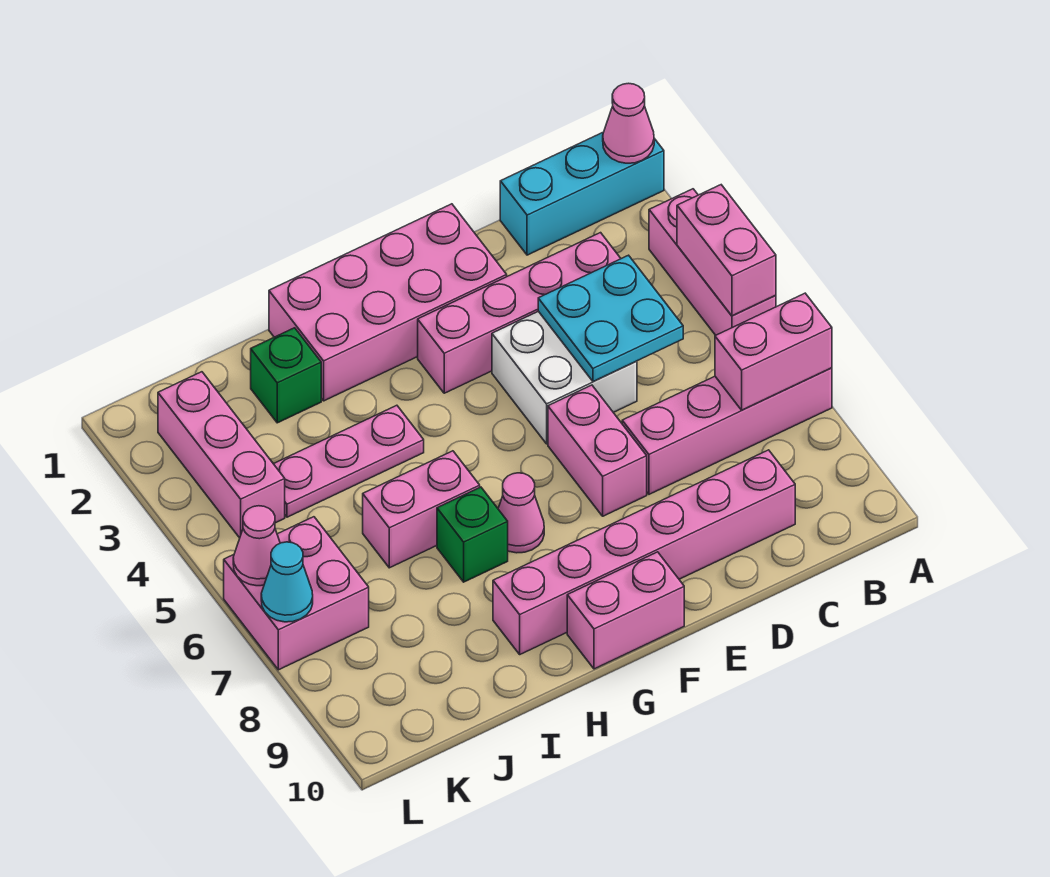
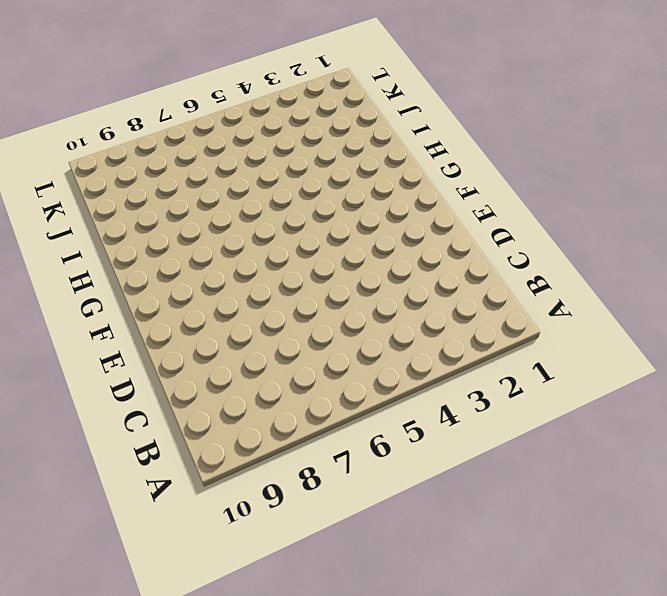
none -> cyan 1x3 brick [500,132,664,255]
none -> pink 1x3 brick [649,189,776,335]
none -> pink 1x4 brick [622,368,832,494]

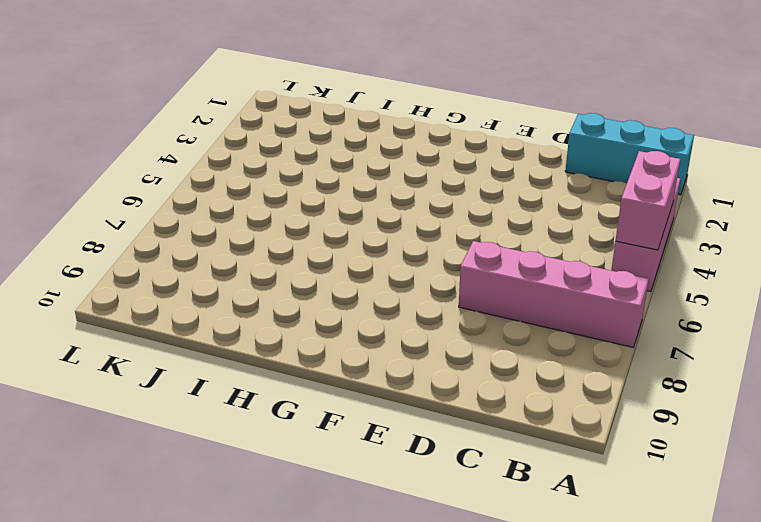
none -> pink 1x4 brick [418,233,621,393]
none -> pink 1x6 brick [493,450,795,654]
none -> white 2x2 brick [492,311,637,444]

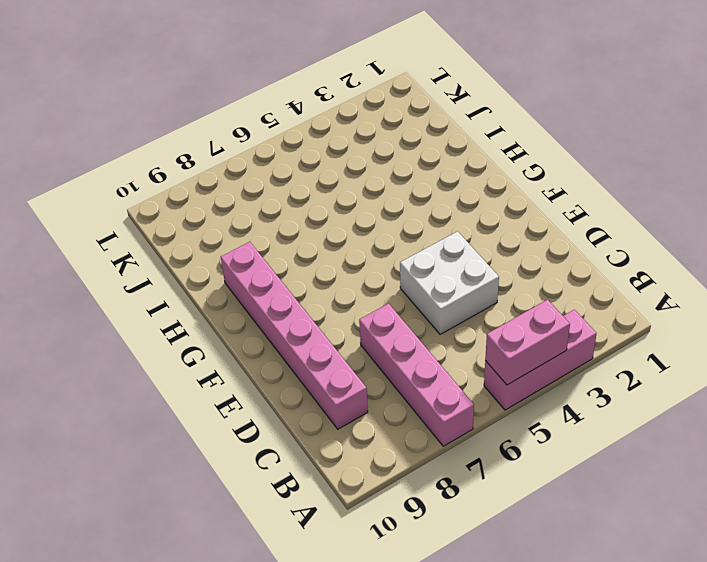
none -> cyan 1x3 brick [500,132,664,255]
none -> pink 1x4 brick [418,233,621,393]
none -> pink 2x4 brick [269,204,507,401]

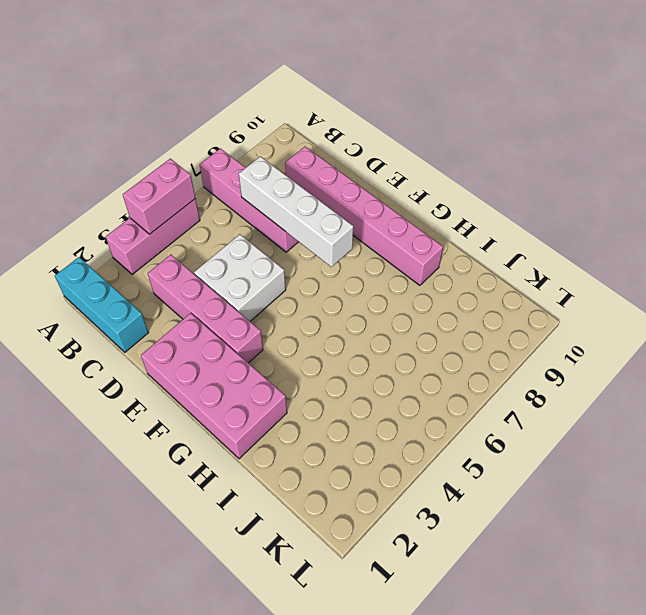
white 1x4 brick [239,156,353,267] -> none
none -> pink 1x2 brick [548,385,647,516]
none -> pink 1x2 brick [567,552,684,669]
none -> pink 1x1 cone [498,473,544,553]

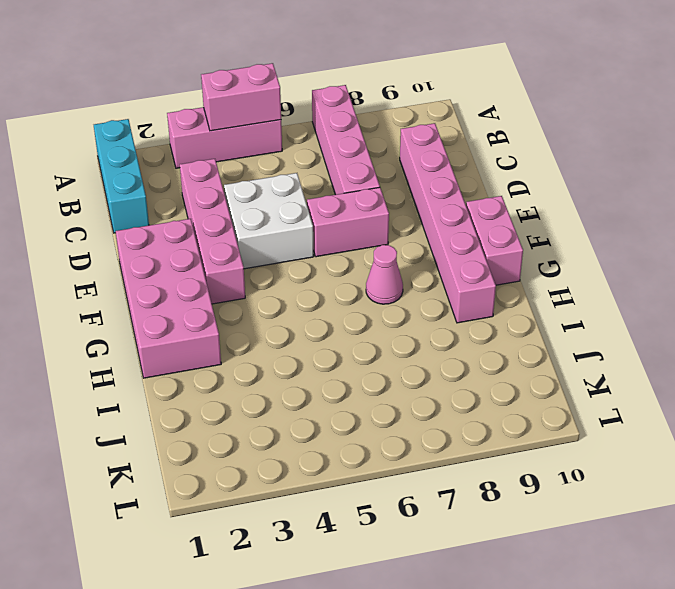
none -> pink 1x3 plate [274,405,424,517]
none -> pink 1x2 brick [363,451,480,568]
none -> green 1x1 brick [437,487,508,582]

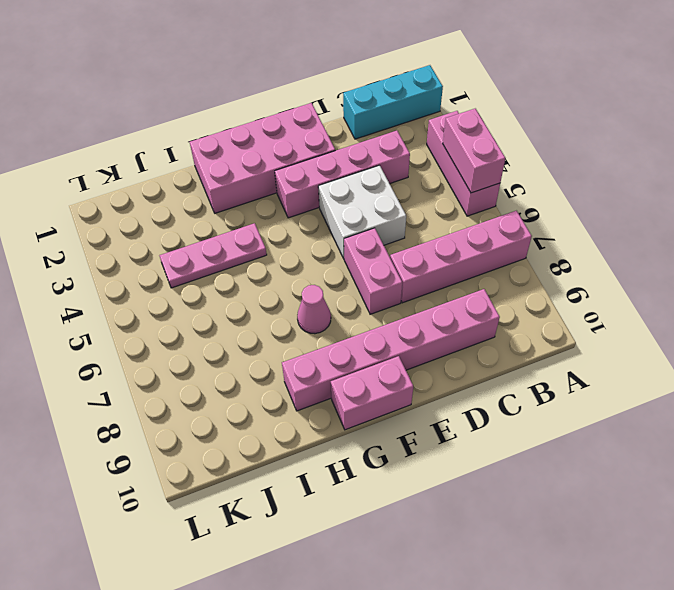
none -> pink 1x2 brick [363,451,480,568]
none -> green 1x1 brick [437,487,508,582]
none -> green 1x1 brick [251,328,321,423]

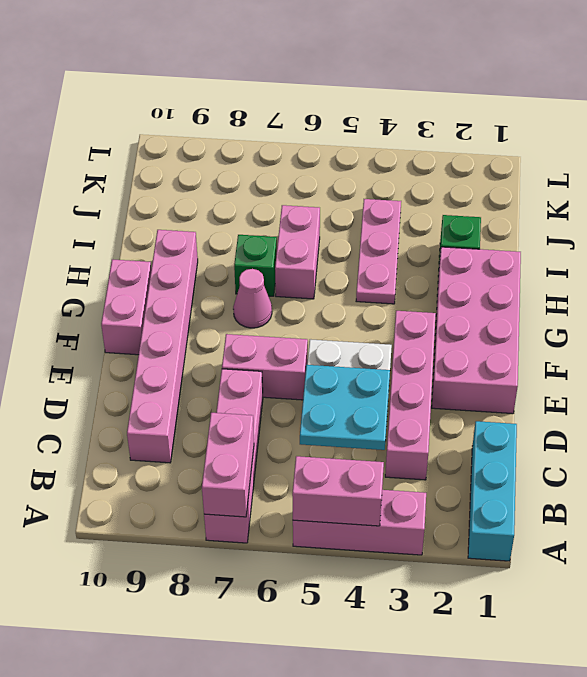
none -> pink 1x3 brick [158,372,285,538]
none -> pink 2x2 brick [224,517,369,670]
none -> pink 1x1 cone [603,83,654,163]

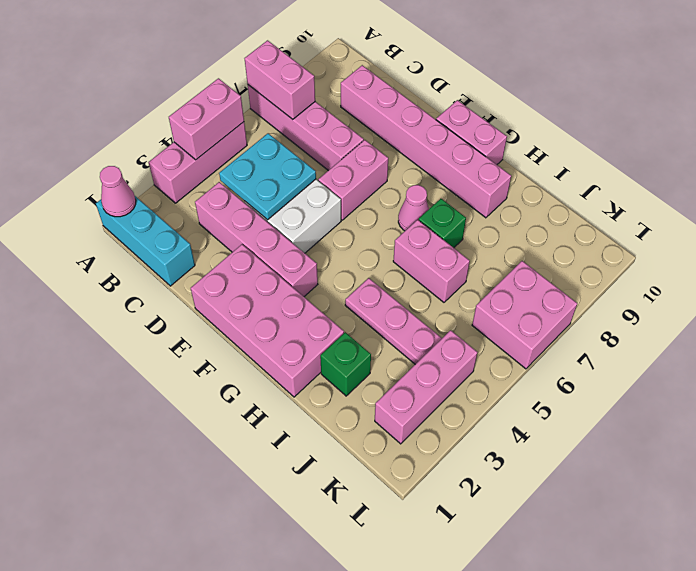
none -> pink 1x1 cone [233,506,280,586]
none -> cyan 1x1 cone [261,542,313,622]

